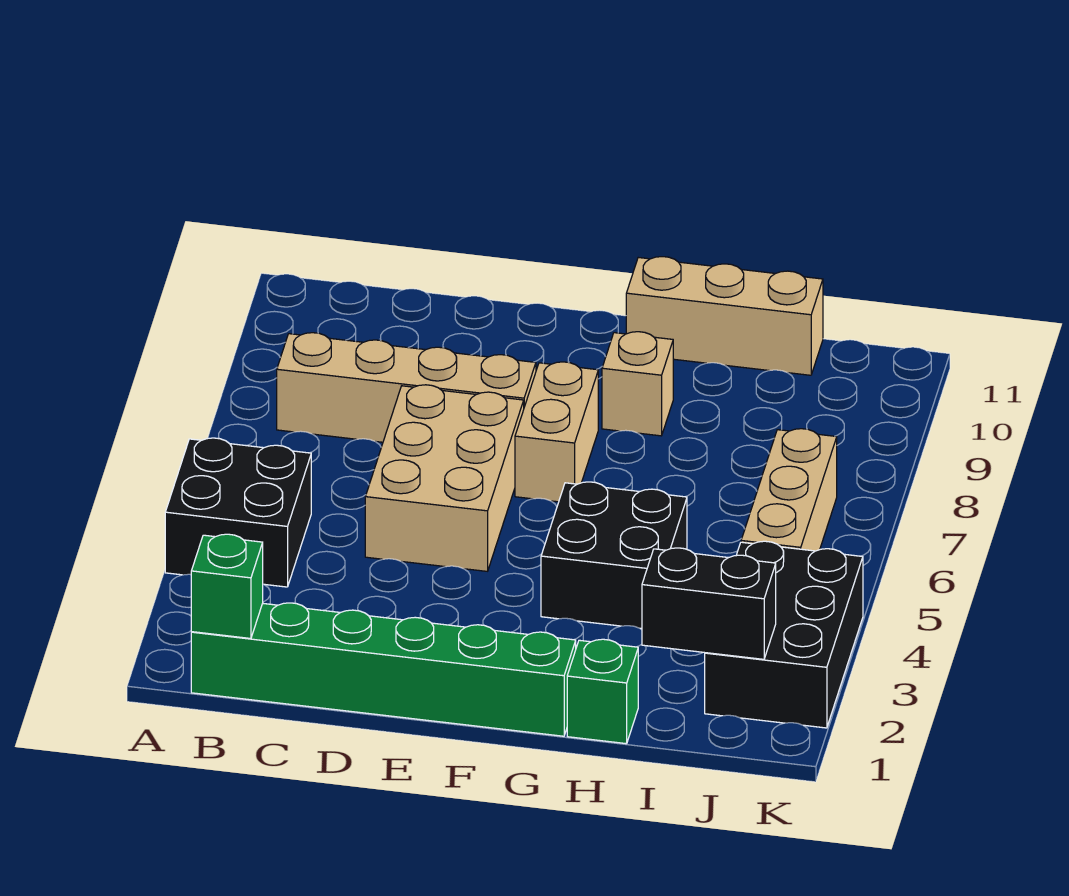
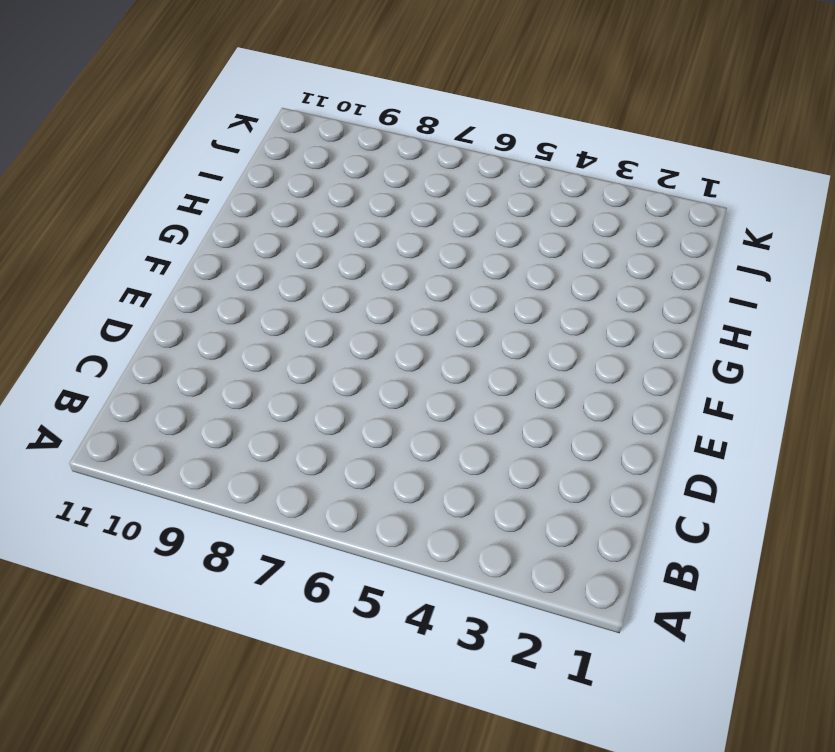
none -> black 2x2 brick [165,438,311,587]
none -> green 1x6 brick [191,603,576,736]
none -> tan 1x4 brick [277,333,536,442]

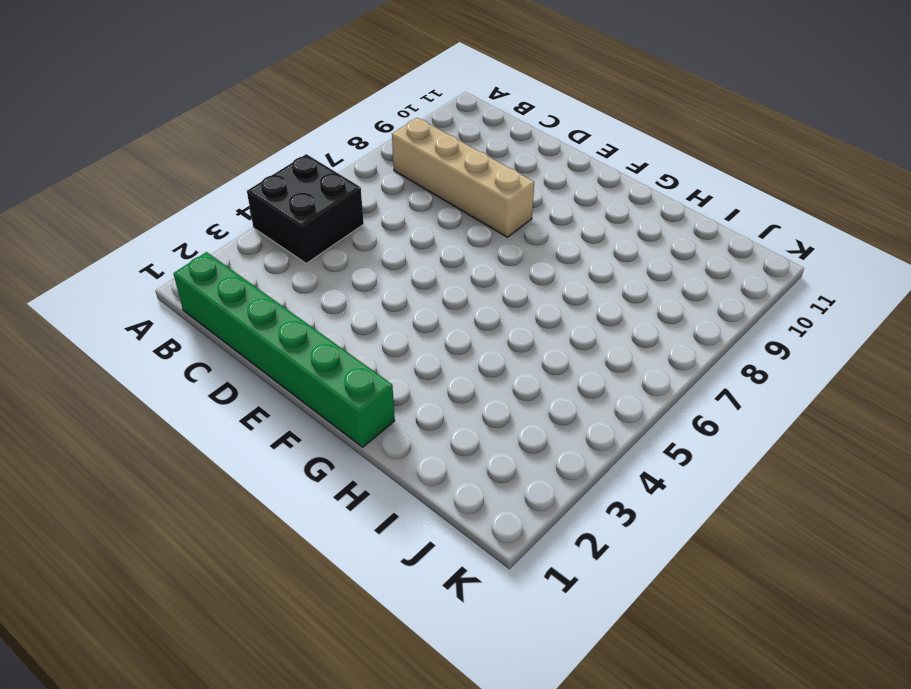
none -> tan 2x3 brick [365,385,524,571]
none -> tan 1x2 brick [515,362,598,502]
none -> black 2x2 brick [541,482,687,628]

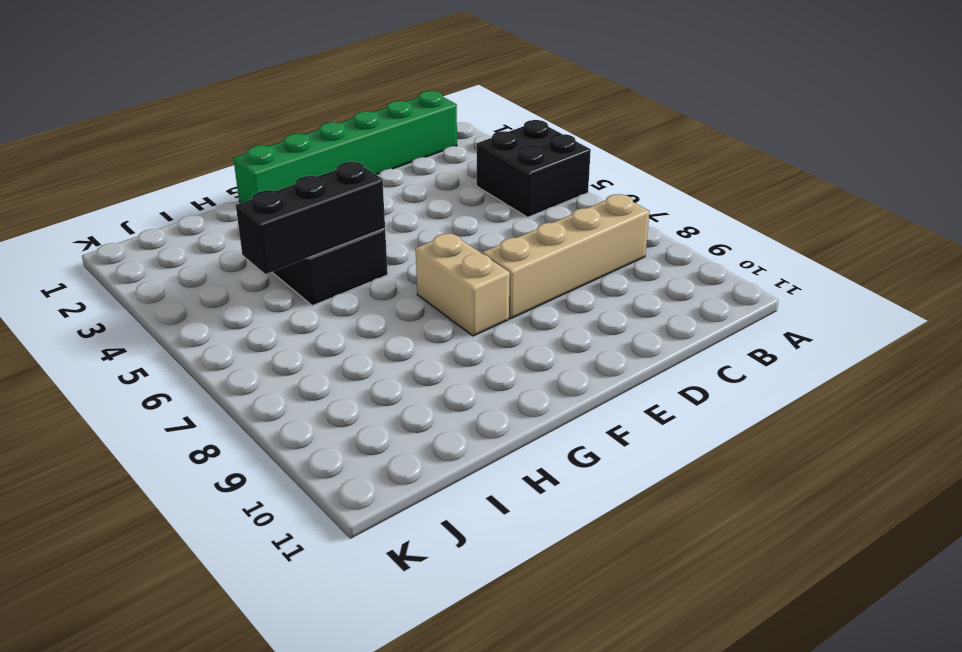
black 1x3 brick [236,162,385,274] -> none
none -> tan 2x3 brick [365,385,524,571]
none -> tan 1x1 brick [602,332,673,436]
none -> tan 1x3 brick [626,257,823,375]

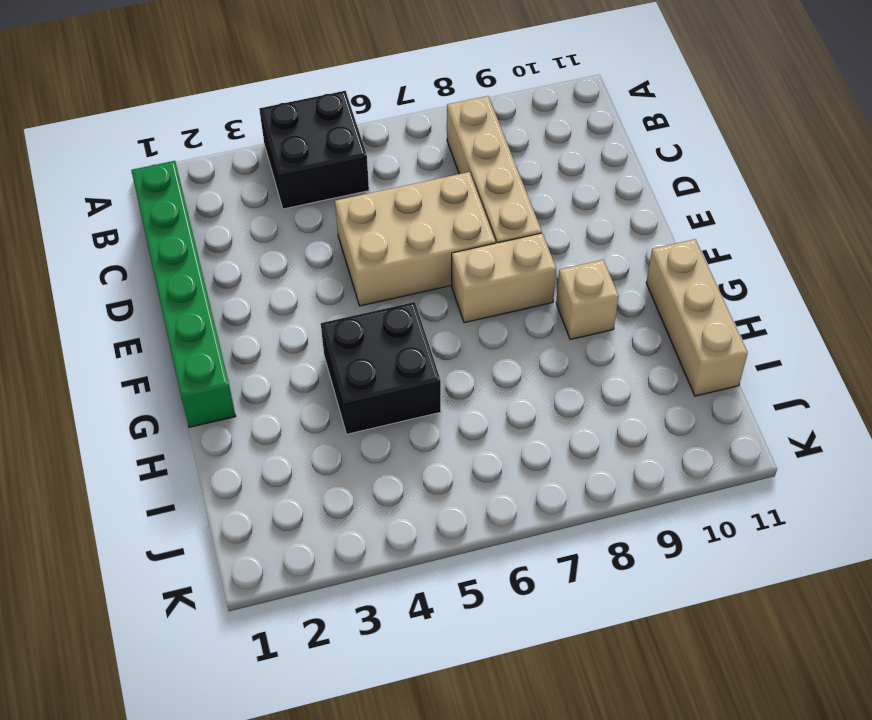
none -> green 1x1 brick [567,639,638,744]
none -> black 2x3 brick [705,541,863,728]
none -> tan 1x3 brick [741,429,837,551]

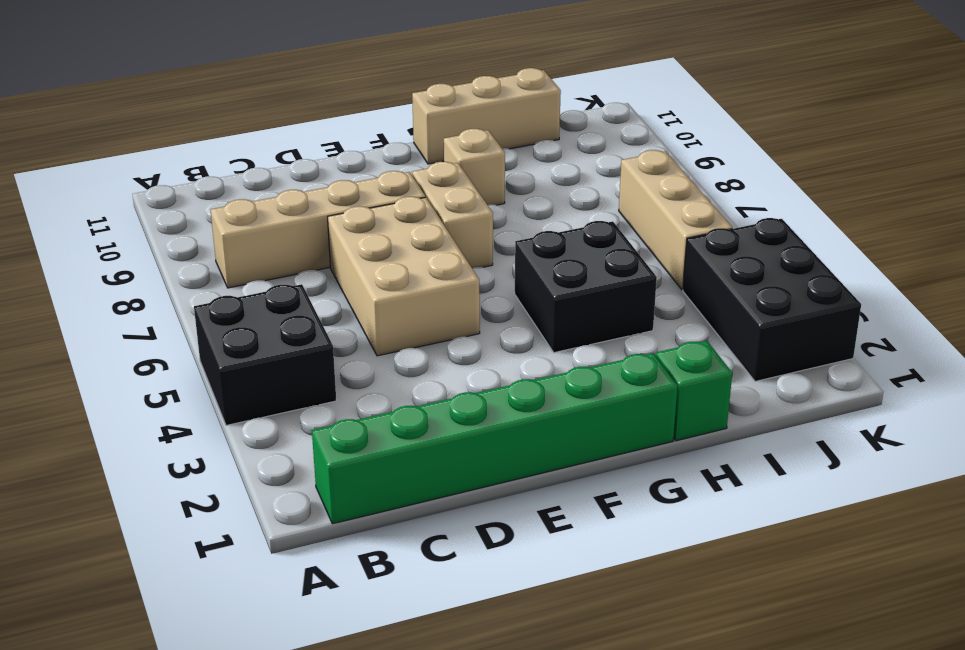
none -> green 1x1 brick [191,534,263,638]
none -> black 1x2 brick [642,548,776,659]

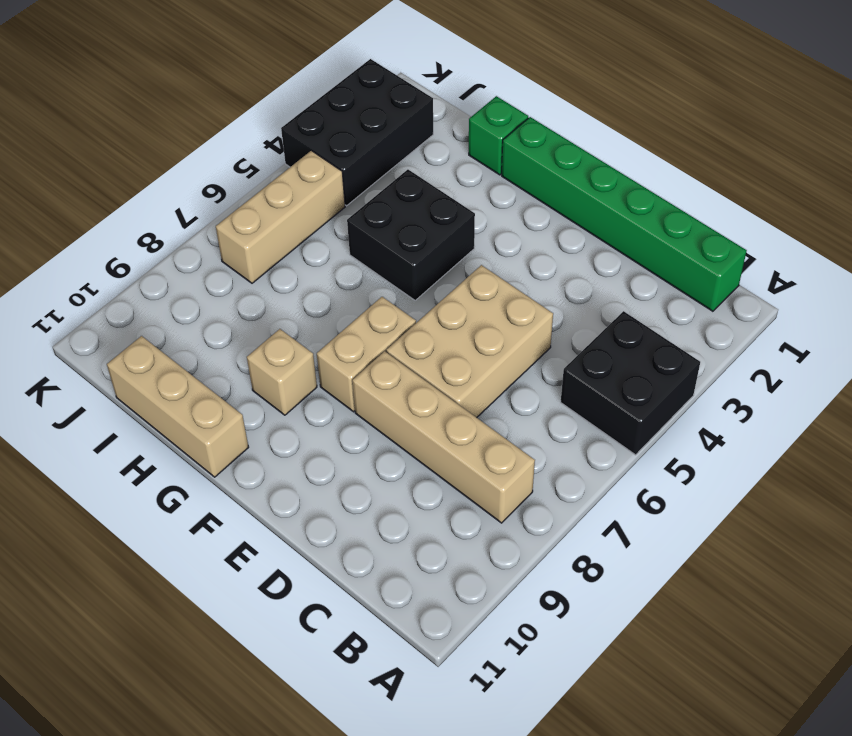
none -> green 1x1 brick [191,534,263,638]
none -> black 1x2 brick [642,548,776,659]

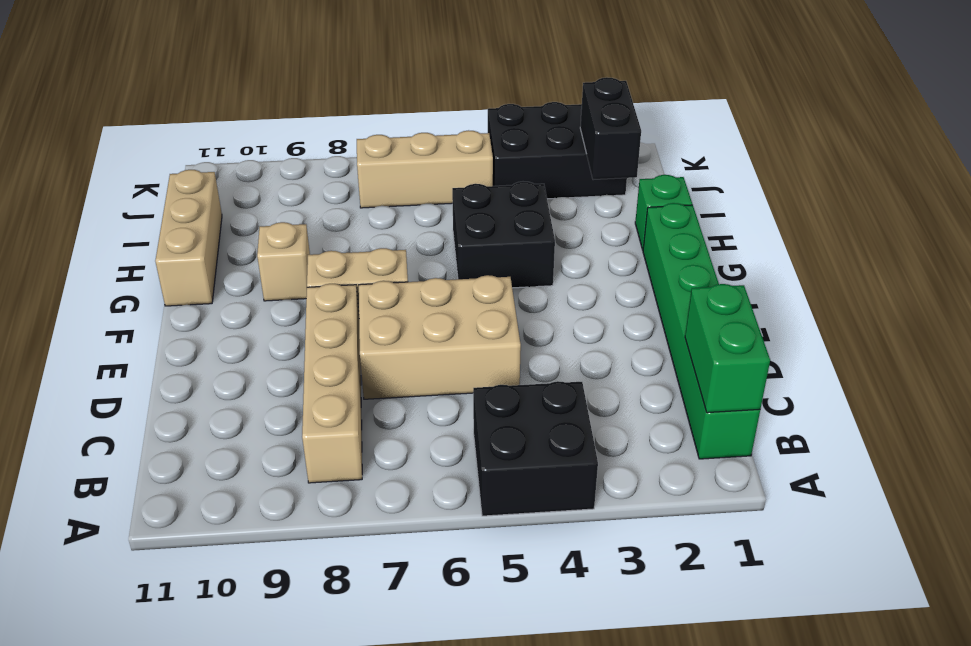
green 1x2 brick [685,284,770,413] -> green 1x1 brick [191,534,263,638]

